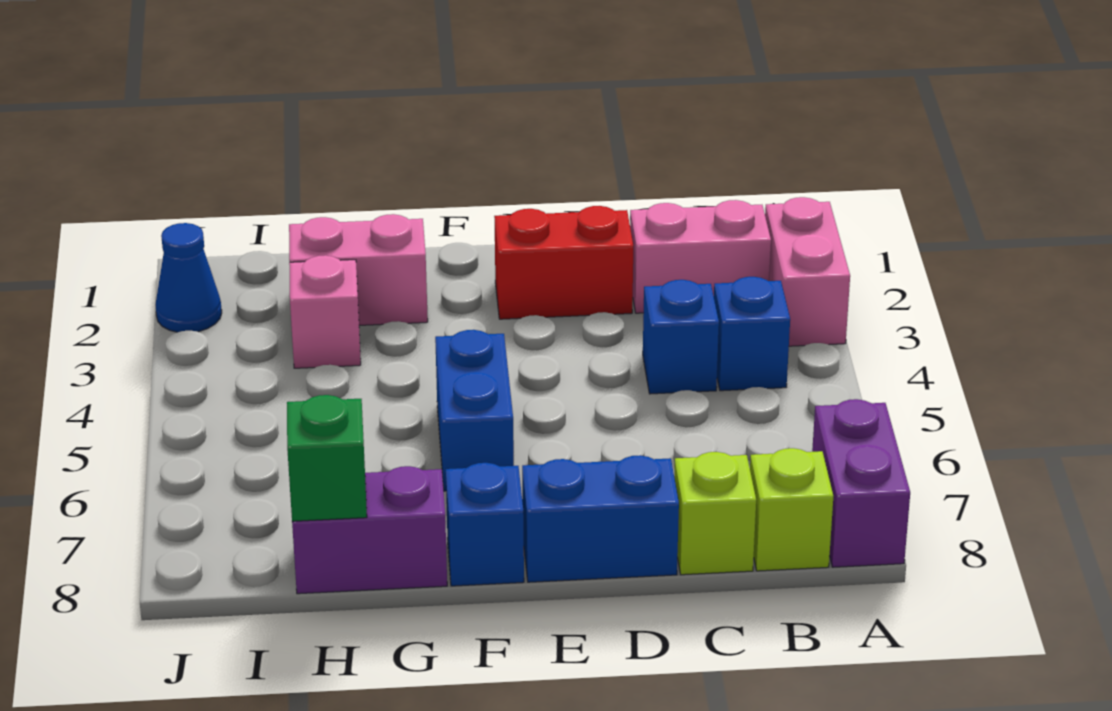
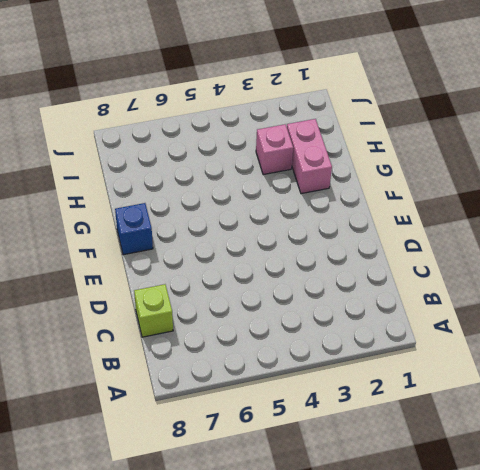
none -> pink 1x2 brick [765,197,850,346]
none -> purple 1x2 brick [812,399,910,567]
none -> pink 1x2 brick [630,200,771,313]

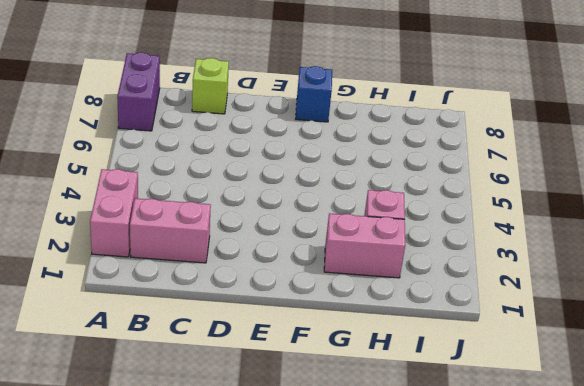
none -> blue 1x1 brick [714,277,790,391]
none -> lime 1x1 brick [750,448,833,571]
none -> blue 1x1 brick [643,280,719,394]

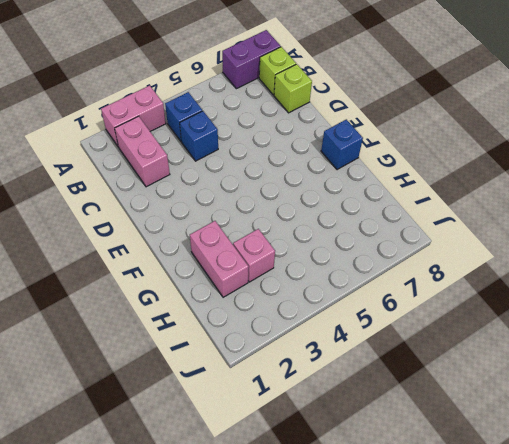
none -> red 1x2 brick [494,206,633,319]
none -> blue 1x2 brick [522,455,679,582]
none -> blue 1x2 brick [435,330,514,491]

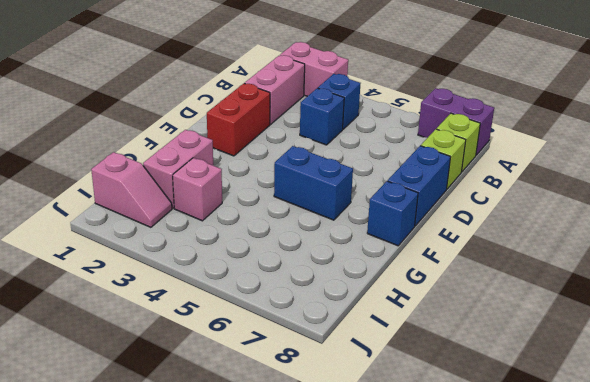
pink 1x2 slope [91,152,172,227] -> none
none -> purple 1x2 brick [292,466,447,594]
none -> blue 1x1 cone [155,223,222,332]
none -> green 1x1 brick [287,395,367,521]

